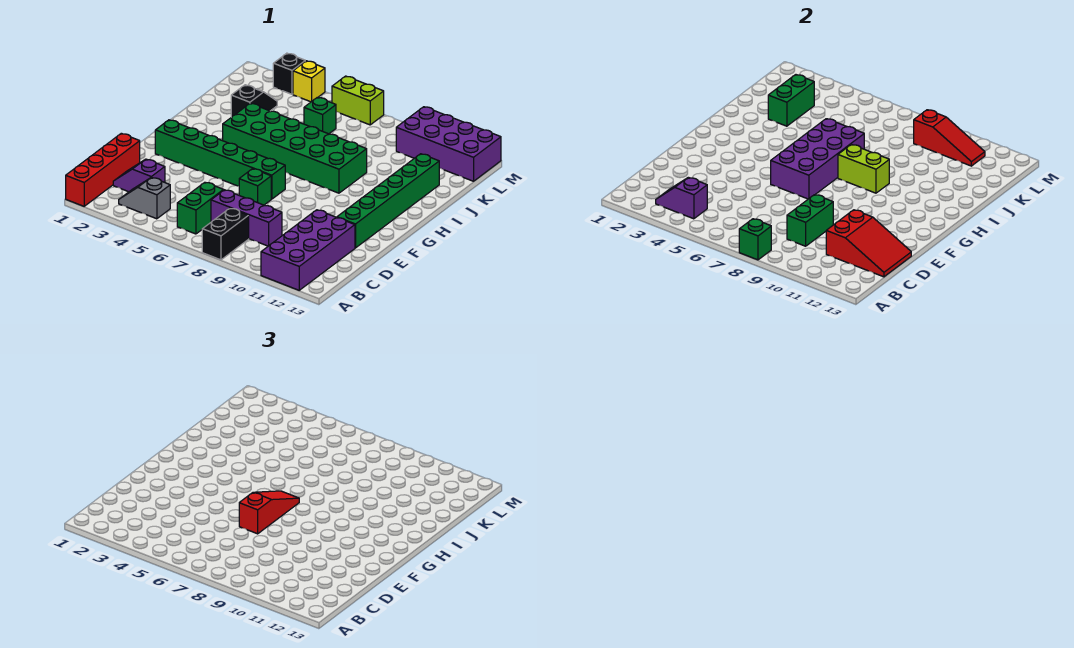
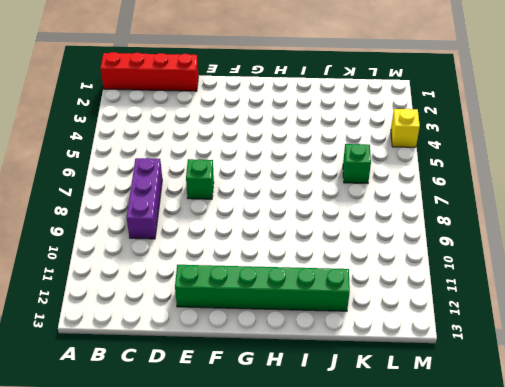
none -> black 1x2 brick [202,208,249,260]
none -> purple 2x4 brick [261,210,355,290]
none -> grey 1x2 slope [119,177,170,219]

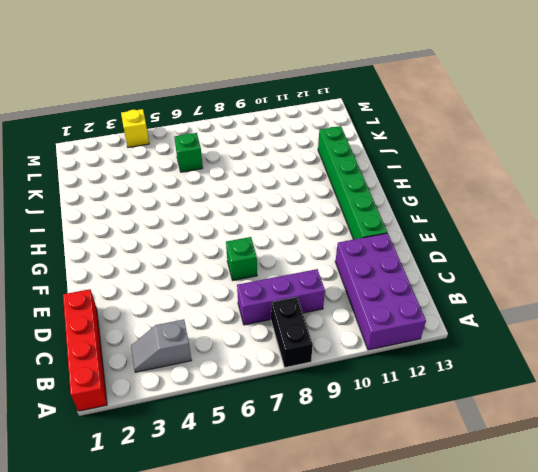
none -> green 1x2 brick [177,182,223,234]
none -> purple 1x2 slope [113,159,165,192]
none -> green 1x6 brick [155,120,285,199]

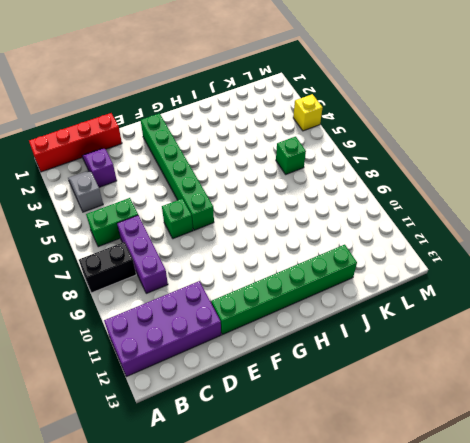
none -> green 2x6 brick [223,103,367,193]
none -> black 1x2 slope [231,85,277,117]
none -> purple 2x4 brick [396,107,501,181]

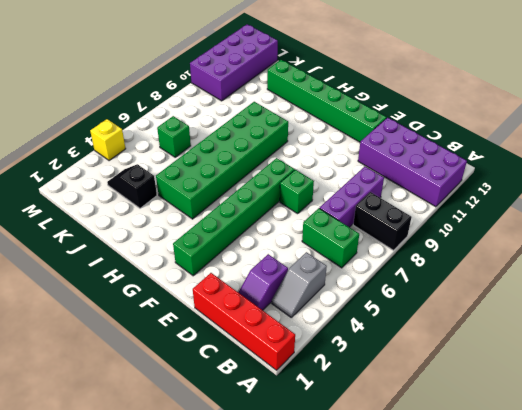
none -> black 1x1 brick [273,53,305,94]
none -> lime 1x2 brick [332,76,384,125]
none -> green 1x1 brick [739,219,771,260]

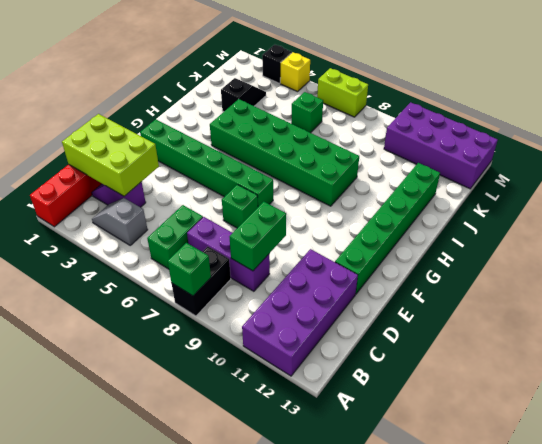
lime 2x3 brick [62,114,159,196] -> none
none -> purple 1x2 slope [656,177,707,219]
none -> red 2x3 slope [826,210,911,277]
none -> purple 2x4 brick [771,119,864,199]

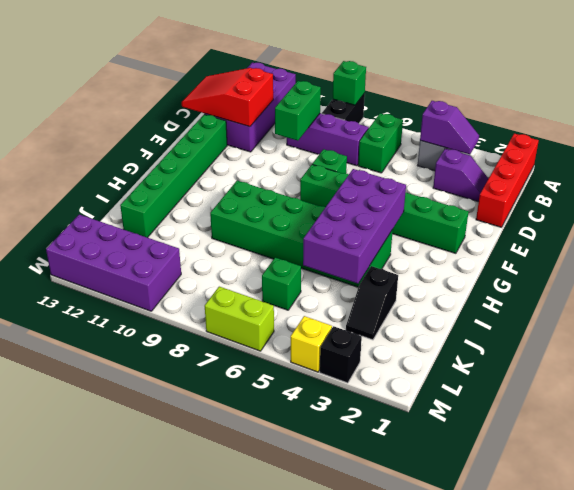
purple 2x4 brick [303,169,406,283] -> purple 2x4 brick moved to [771,119,864,199]
none -> lime 1x2 brick [838,144,889,193]
none -> green 1x2 brick [768,75,814,126]
none -> red 1x3 slope [914,110,985,166]

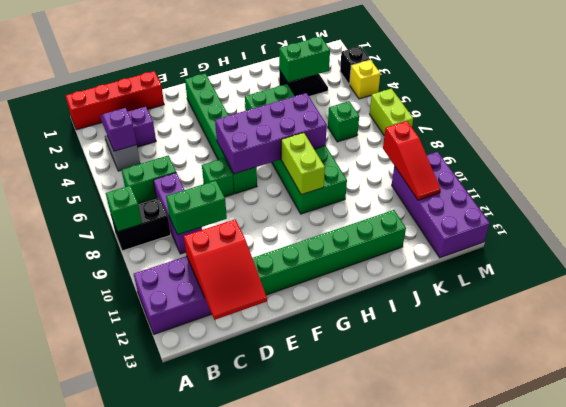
none -> red 1x3 slope [239,491,299,534]

